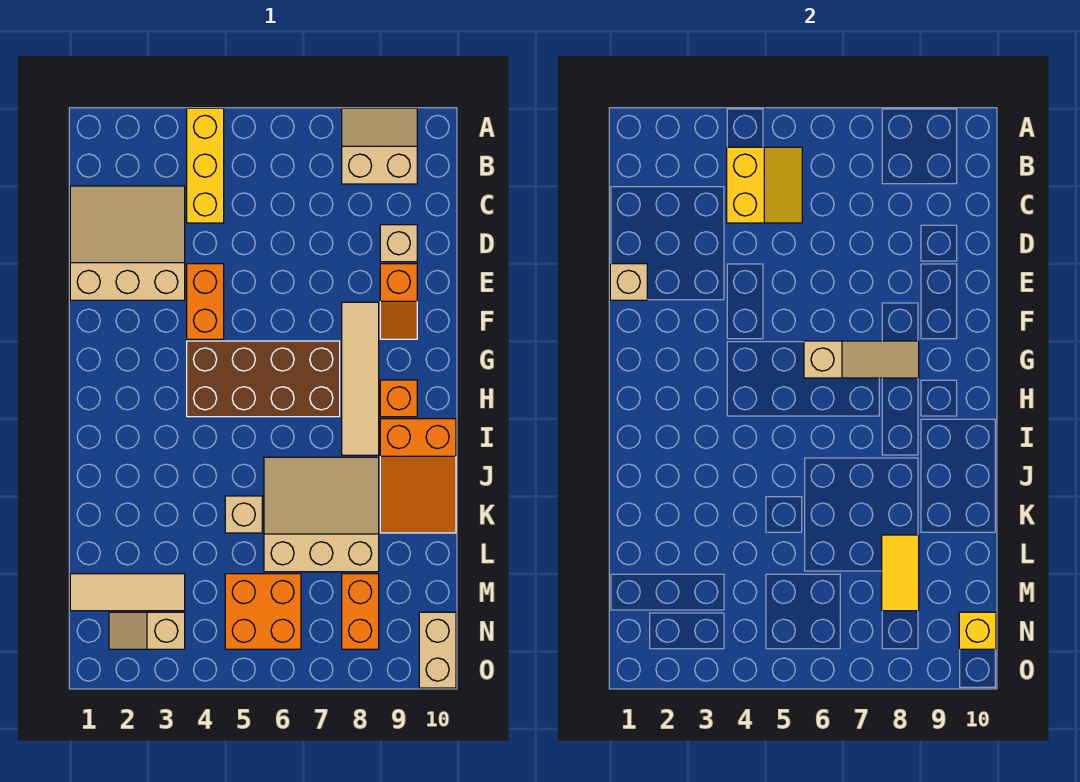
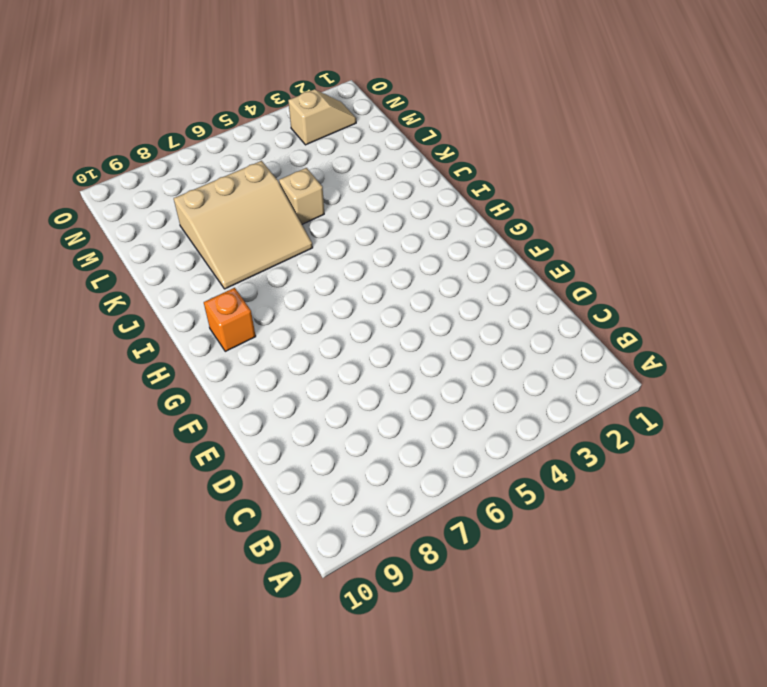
none -> yellow 1x3 brick [187,108,224,223]
none -> tan 2x2 slope [342,108,417,184]
none -> tan 3x3 slope [70,186,185,300]

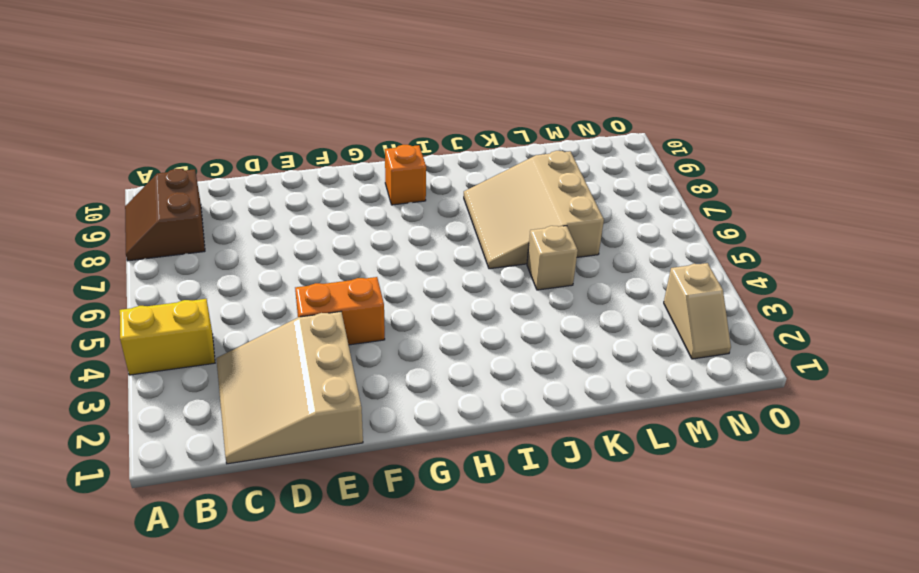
yellow 1x2 brick [120,299,215,375] -> yellow 1x3 brick [187,108,224,223]
brown 2x2 slope [125,169,205,261] -> tan 2x2 slope [342,108,417,184]
none -> tan 1x1 brick [380,225,417,262]
none -> orange 1x2 slope [380,264,417,339]
none -> tan 1x4 tile [342,302,379,455]

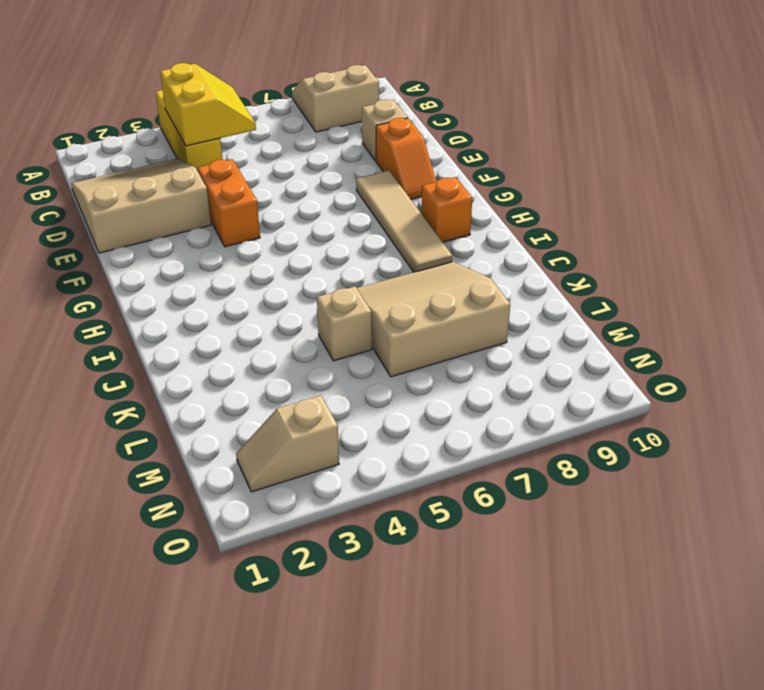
none -> brown 2x4 brick [187,341,340,417]
none -> orange 2x3 slope [380,419,456,533]
none -> tan 1x3 tile [70,574,185,611]

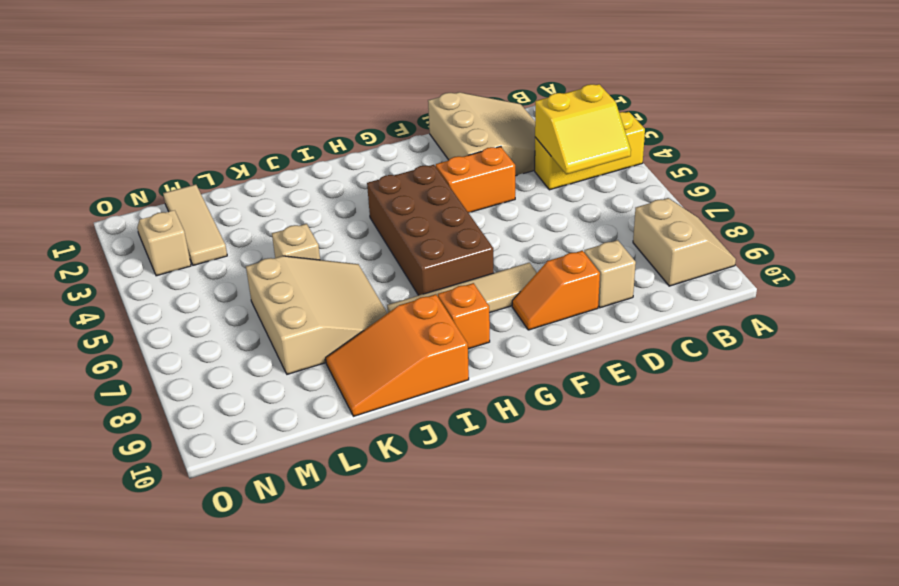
none -> orange 2x2 brick [225,574,301,649]
none -> orange 1x2 brick [342,574,379,649]
none -> tan 1x2 brick [419,612,456,688]

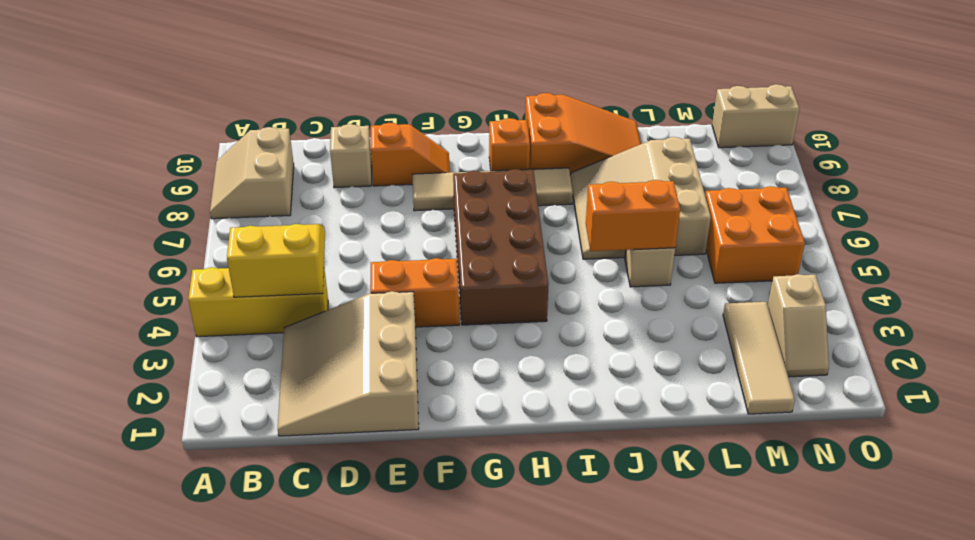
orange 1x2 brick [586,180,680,251] -> orange 1x2 brick moved to [342,574,379,649]
none -> tan 1x1 brick [610,264,647,300]
none -> tan 1x3 slope [804,341,919,378]
none -> yellow 1x2 tile [882,535,919,611]

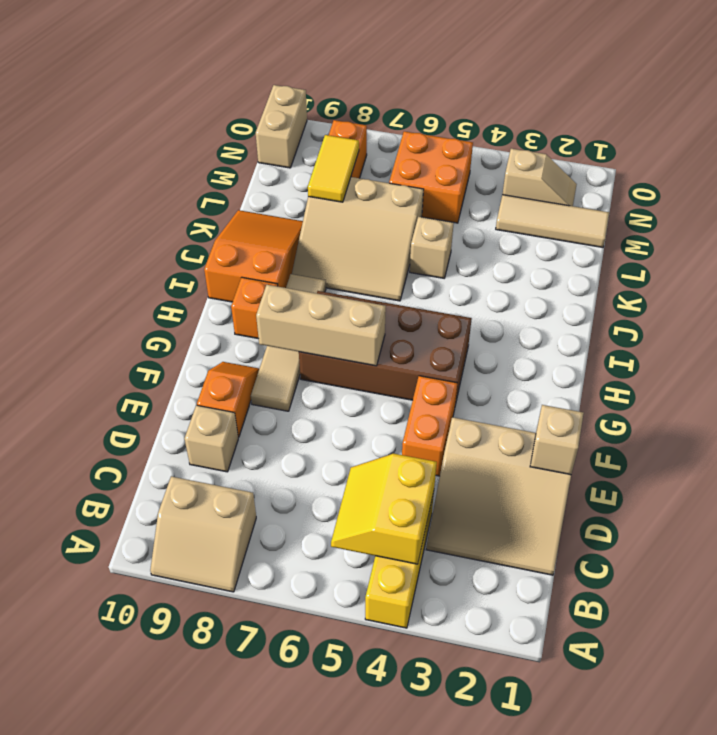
tan 1x3 brick [256,285,386,366] -> tan 1x3 slope [804,341,919,378]
none -> yellow 1x1 brick [959,612,996,649]

